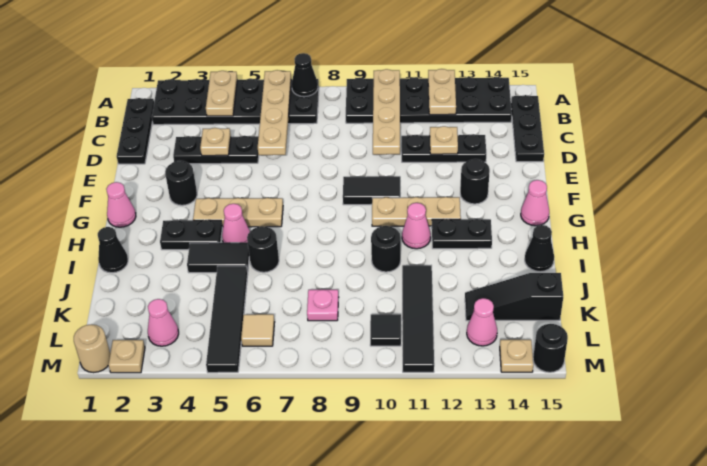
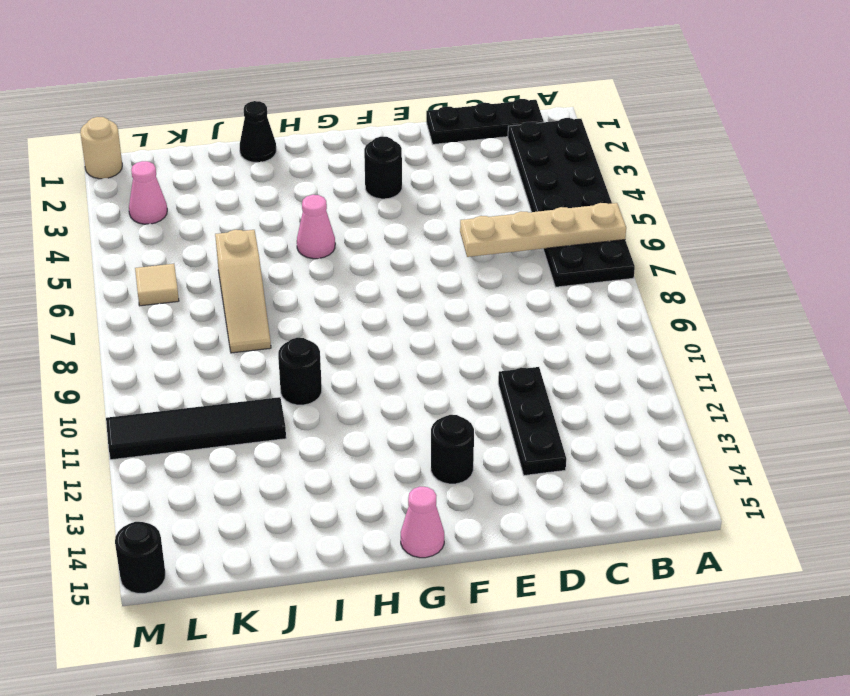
tan 1x3 slope [215,230,271,353] -> none
none -> black 2x6 plate [346,77,512,123]
none -> black 1x3 plate [511,95,544,162]
none -> black 1x3 plate [173,136,259,164]
none -> black 1x2 tile [343,176,400,205]

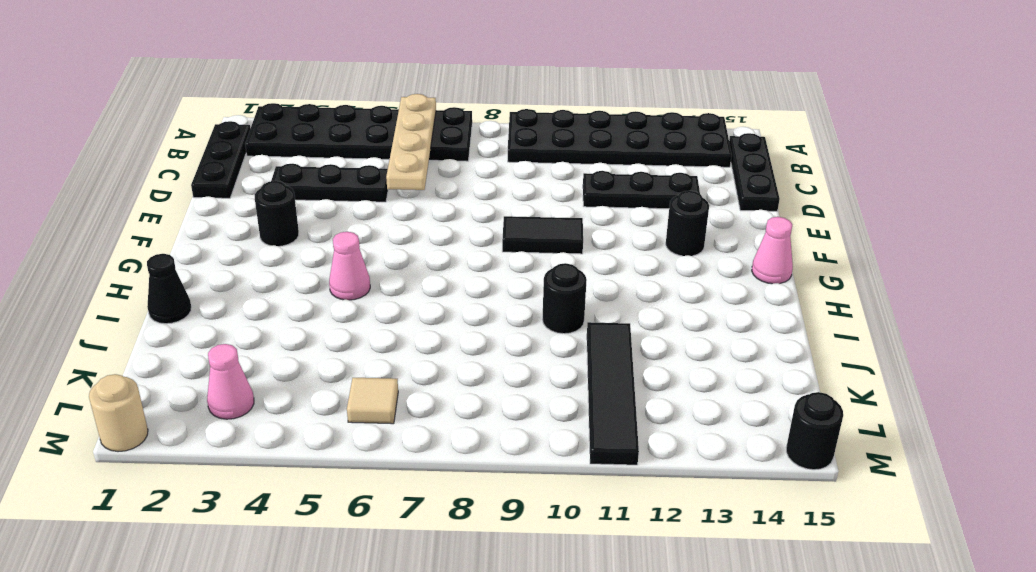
none -> pink 1x1 cone [106,182,136,227]
none -> tan 1x3 plate [193,198,283,227]
none -> tan 1x3 plate [372,197,461,226]
none -> black 1x2 plate [160,220,222,250]

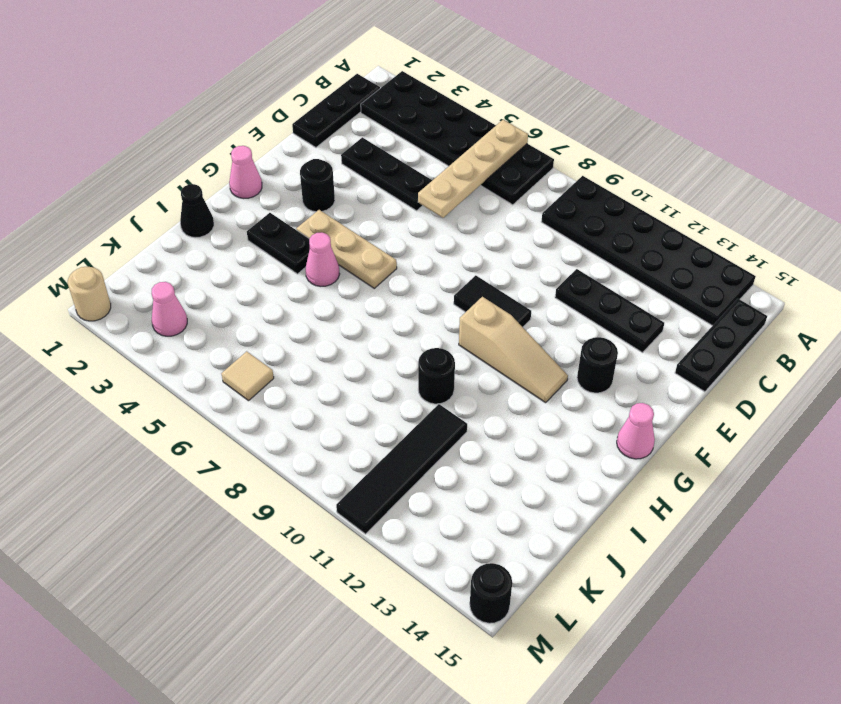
tan 1x3 slope [459,297,568,403] -> tan 1x3 plate [372,197,461,226]
none -> pink 1x1 cone [402,203,431,249]
none -> black 1x2 plate [432,219,492,249]
none -> black 1x2 tile [187,243,249,273]
none -> black 1x1 round brick [247,226,279,272]

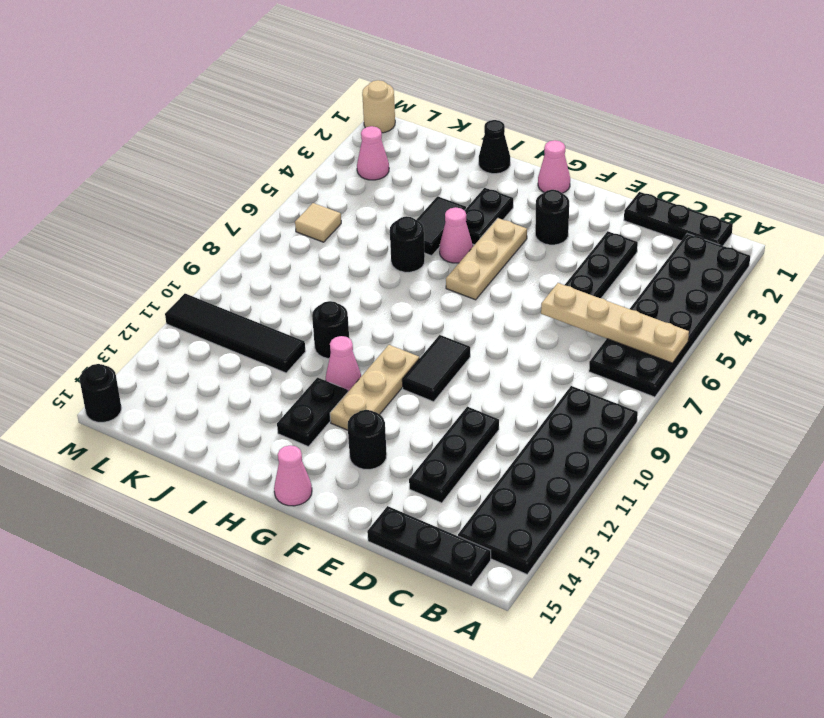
none -> black 1x1 cone [525,225,554,272]
none -> black 1x4 tile [206,266,248,373]
none -> pink 1x1 plate [307,290,339,321]
none -> black 1x3 slope [465,273,563,321]

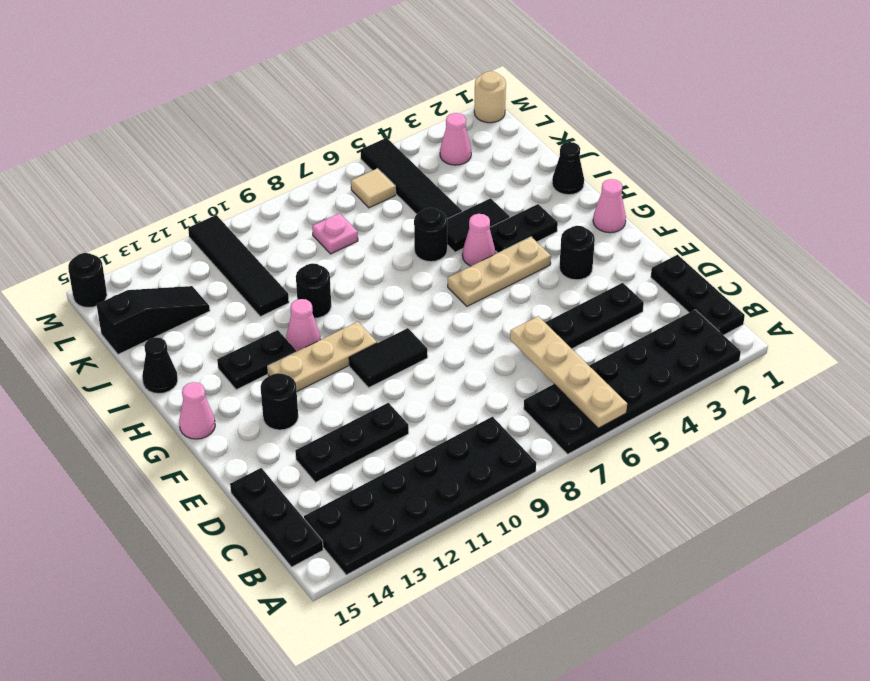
none -> black 1x1 tile [370,314,401,346]
none -> pink 1x1 cone [467,298,497,346]
none -> tan 1x1 plate [108,340,145,373]
none -> tan 1x1 plate [500,340,533,372]

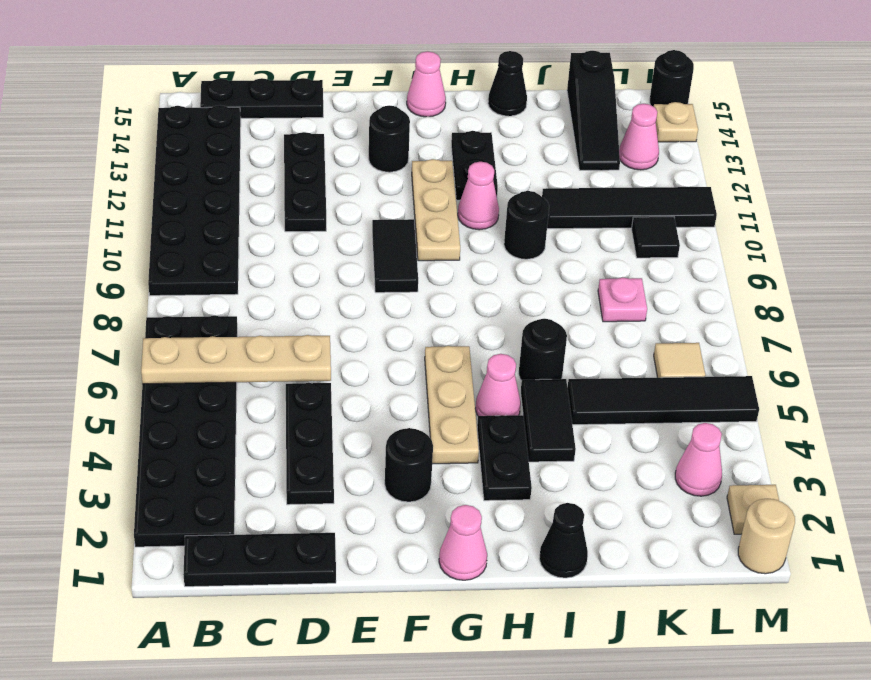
none -> tan 1x2 plate [206,71,237,116]
none -> black 1x1 cone [292,53,318,97]
none -> tan 1x4 plate [373,69,400,155]
none -> tan 1x2 plate [428,69,456,115]

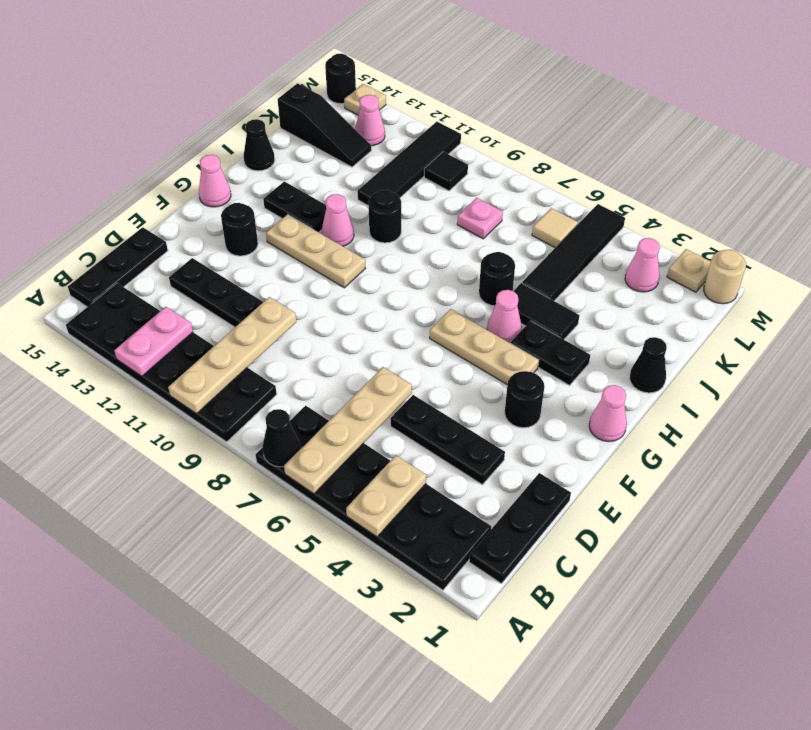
pink 1x2 plate [114,307,193,376] -> tan 1x2 plate [428,69,456,115]
none -> black 1x2 tile [343,176,400,205]
none -> tan 1x1 plate [200,128,231,156]
none -> tan 1x1 plate [430,126,458,154]

